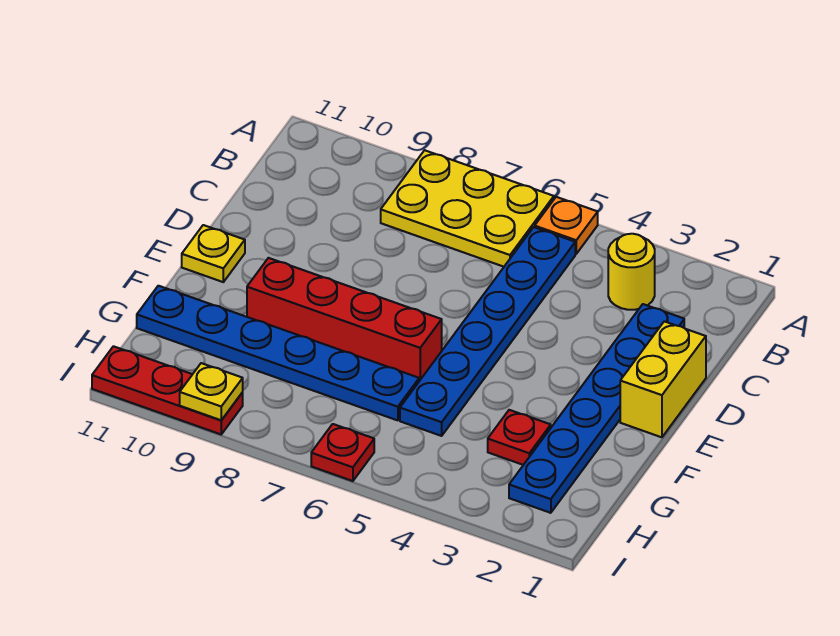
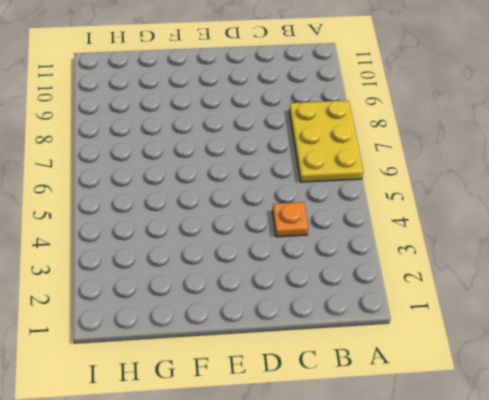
orange 1x1 plate [272,202,308,237] -> orange 1x1 plate moved to [535,197,598,254]
none -> yellow 1x1 round brick [608,234,655,310]
none -> blue 1x6 plate [400,227,575,436]
none -> blue 1x6 plate [509,304,684,513]

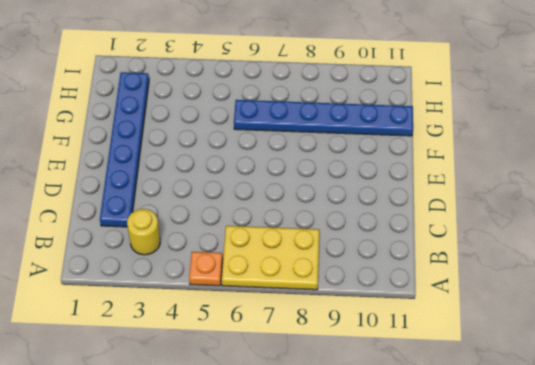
none -> blue 1x6 plate [400,227,575,436]
none -> yellow 1x2 brick [620,321,706,437]
none -> yellow 1x1 plate [182,225,245,282]

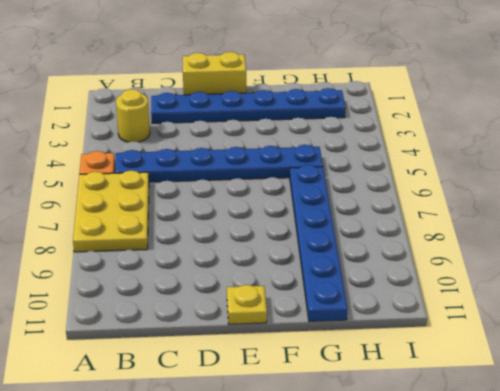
none -> red 1x4 brick [247,258,442,381]
none -> red 1x1 plate [488,410,551,465]
none -> red 1x1 plate [311,424,374,481]

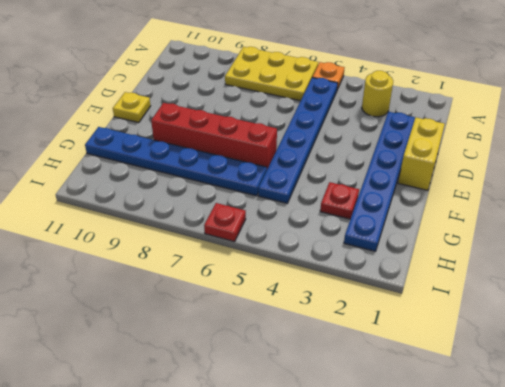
none -> red 1x3 plate [92,346,243,434]
none -> yellow 1x1 plate [180,363,243,420]

